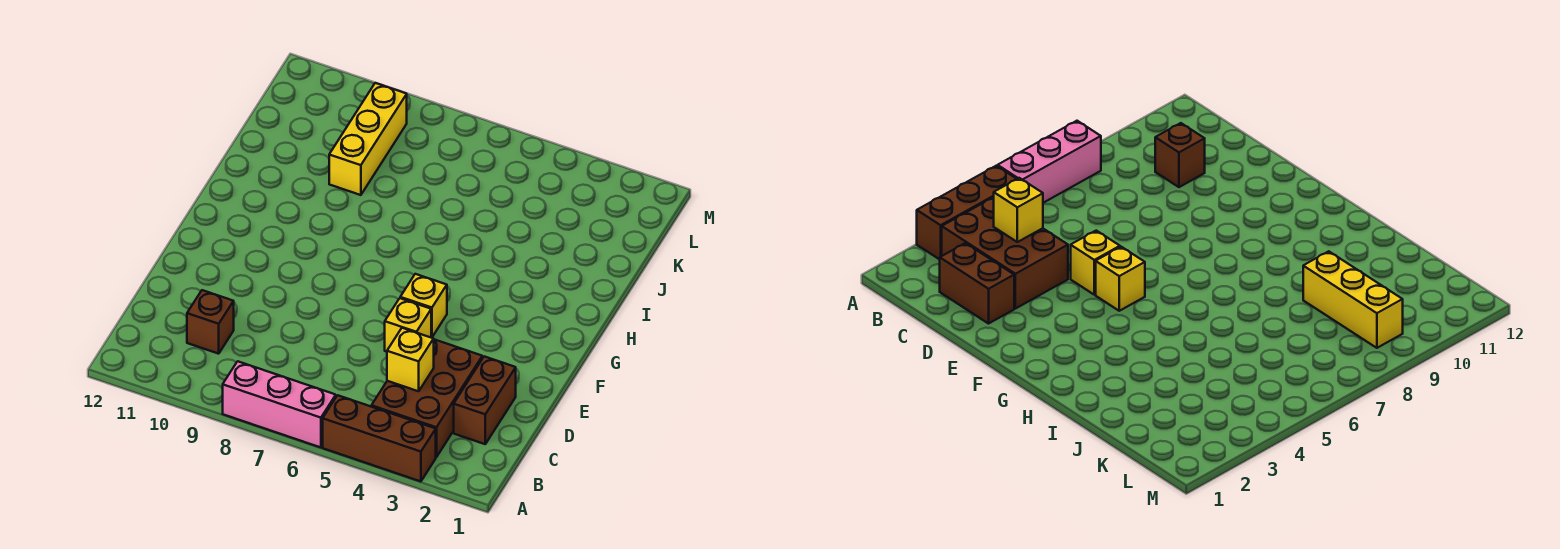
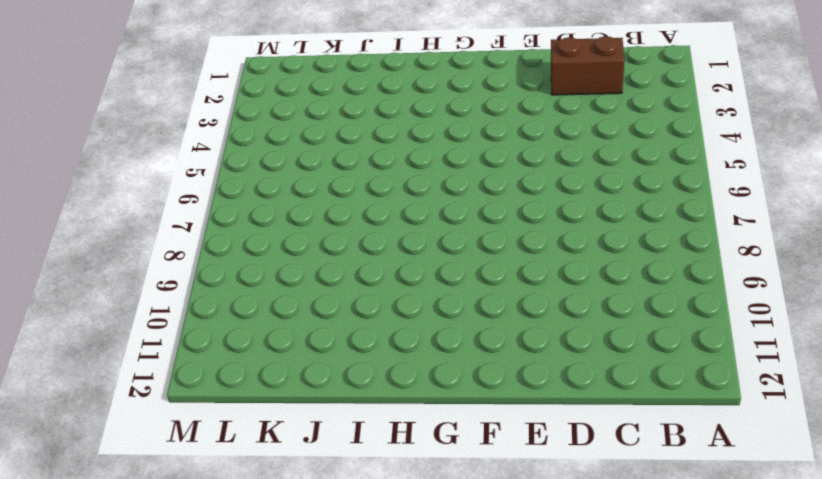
none -> brown 1x3 brick [323,395,436,481]
none -> pink 1x3 brick [223,361,336,447]

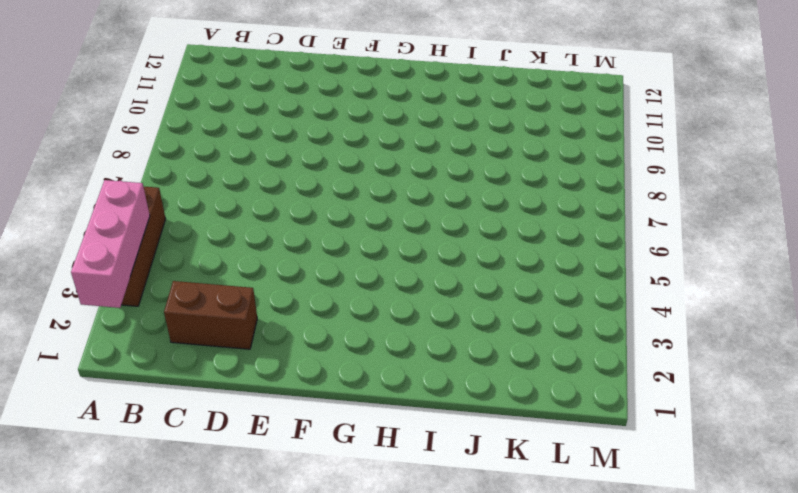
pink 1x3 brick [71,180,150,308] -> pink 1x3 brick moved to [223,361,336,447]
none -> brown 2x3 brick [371,339,482,457]
none -> brown 1x1 brick [187,290,234,354]

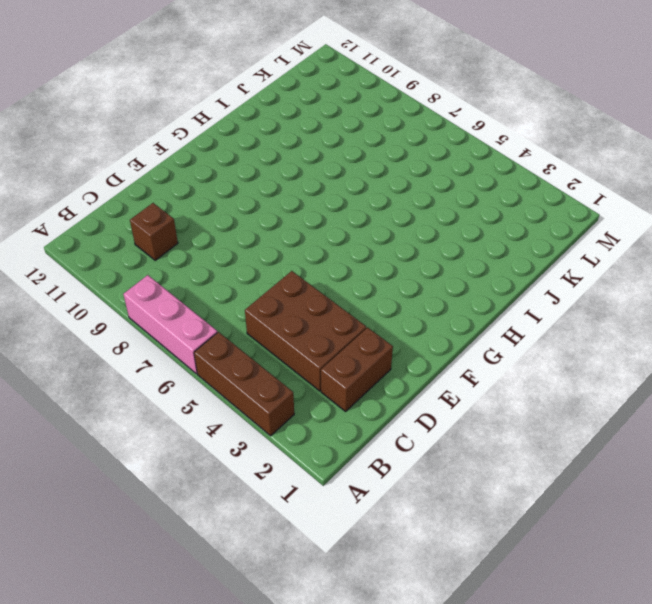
brown 2x3 brick [245,271,366,391] -> brown 2x3 brick turned to [371,339,482,457]
none -> yellow 1x1 brick [385,298,431,352]
none -> yellow 1x1 brick [400,274,447,338]

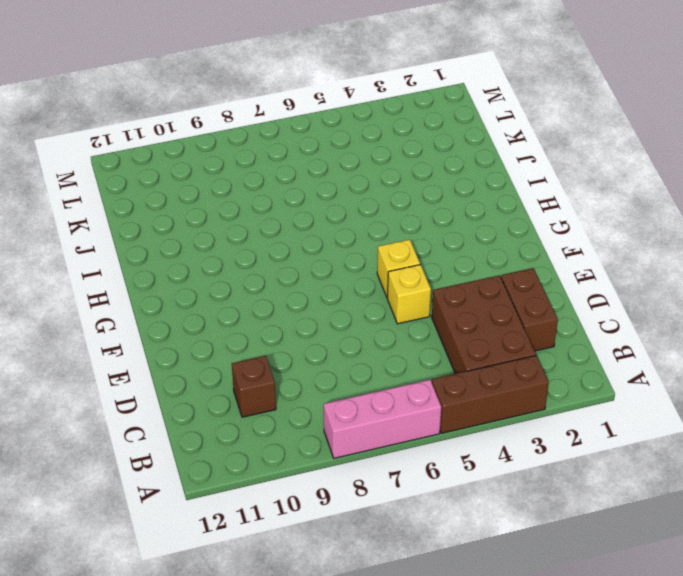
none -> yellow 1x3 brick [329,83,407,195]
none -> yellow 1x1 brick [387,328,434,391]

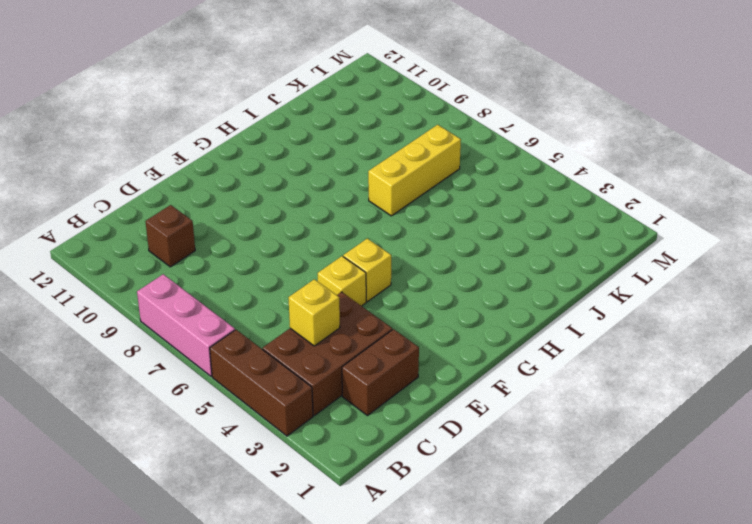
yellow 1x3 brick [368,125,461,216] -> yellow 1x3 brick moved to [329,83,407,195]

